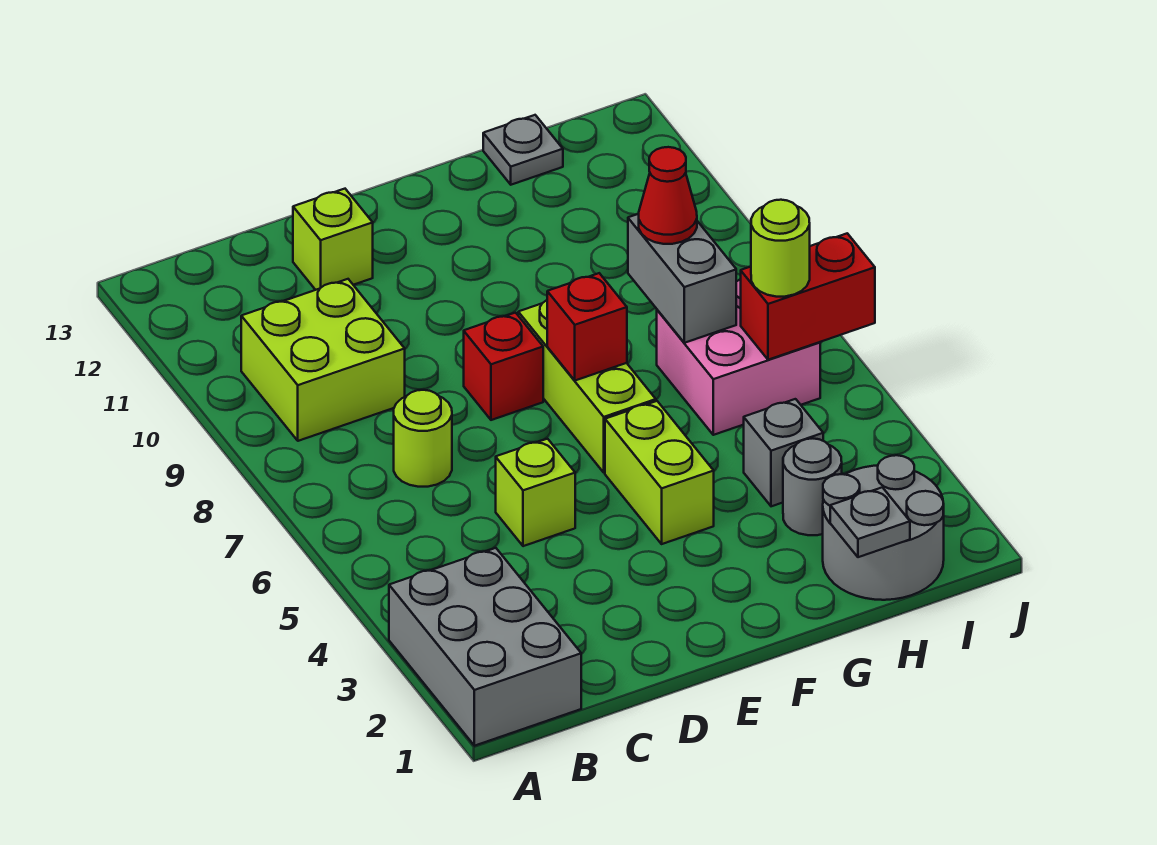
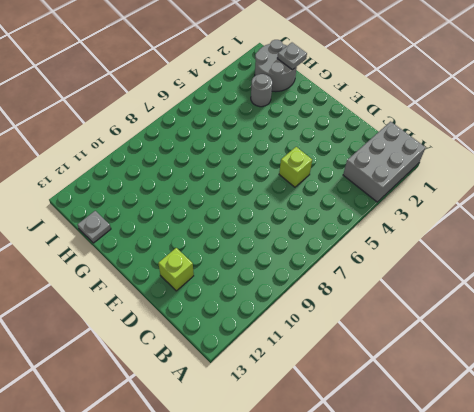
none -> lime 2x2 brick [241,279,405,441]
none -> lime 1x1 round brick [394,390,452,487]
none -> red 1x1 brick [464,313,543,420]

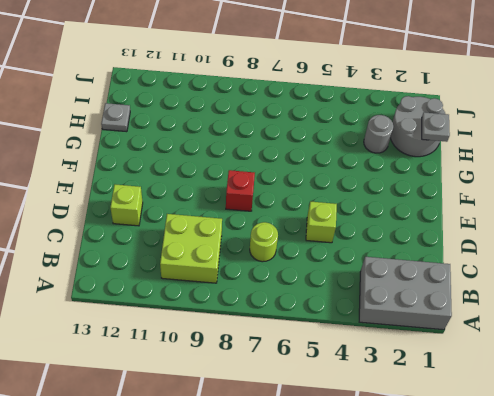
none -> lime 1x2 brick [605,401,714,544]
none -> lime 1x3 brick [518,300,656,473]
none -> grey 1x1 brick [744,399,823,506]

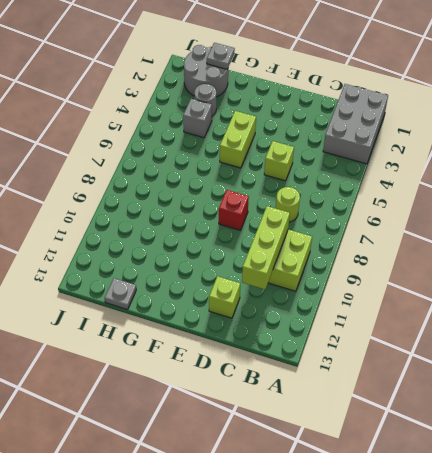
lime 1x3 brick [242,206,290,289] -> lime 1x3 brick moved to [518,300,656,473]
none -> pink 2x2 brick [657,279,820,435]
none -> red 1x1 brick [547,273,627,381]
none -> grey 1x2 brick [628,214,736,343]

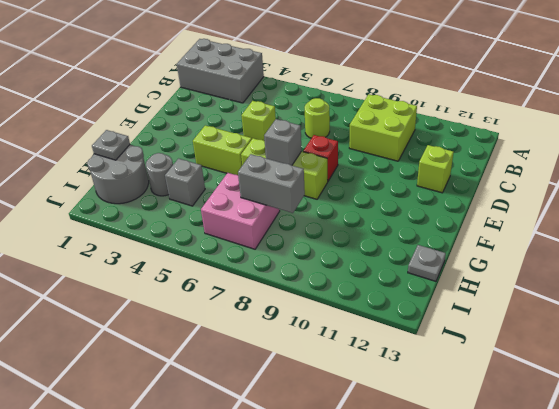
grey 1x1 brick [264,119,302,165] -> red 1x1 brick [547,273,627,381]
none -> red 1x2 brick [741,233,875,360]
none -> red 1x1 cone [639,147,697,244]
none -> lime 1x1 round brick [751,200,810,297]

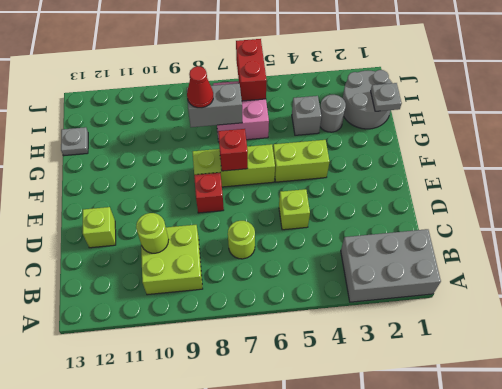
lime 1x1 round brick [136,213,169,253] -> lime 1x1 round brick moved to [751,200,810,297]

